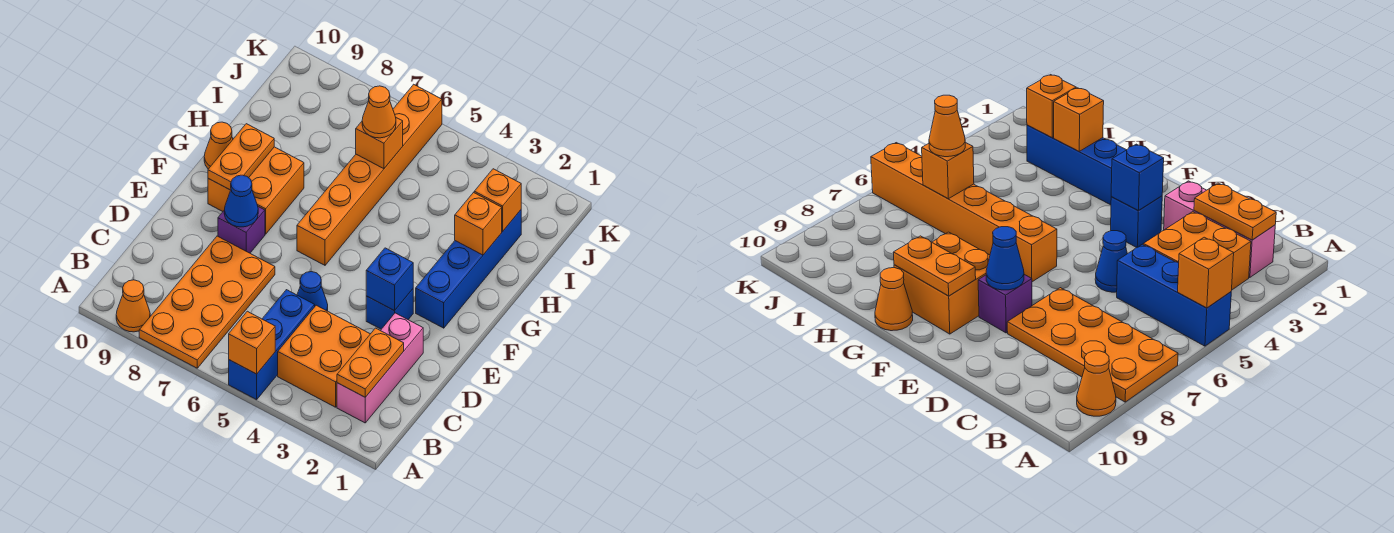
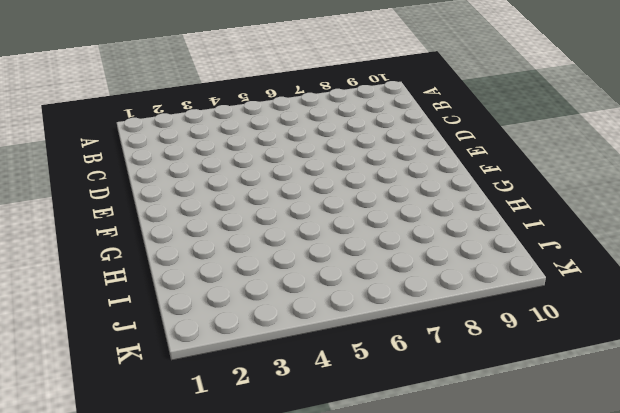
none -> blue 1x3 brick [229,290,315,400]
none -> orange 2x4 plate [139,236,275,368]
none -> orange 1x1 cone [116,280,150,332]

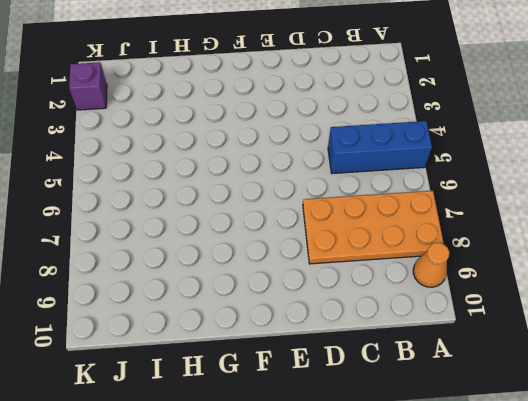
purple 1x1 brick [69,62,107,110] -> purple 1x1 brick moved to [218,207,265,253]
none -> pink 1x3 brick [337,313,423,423]
none -> orange 2x2 brick [278,305,370,407]
none -> blue 1x1 cone [297,272,328,311]

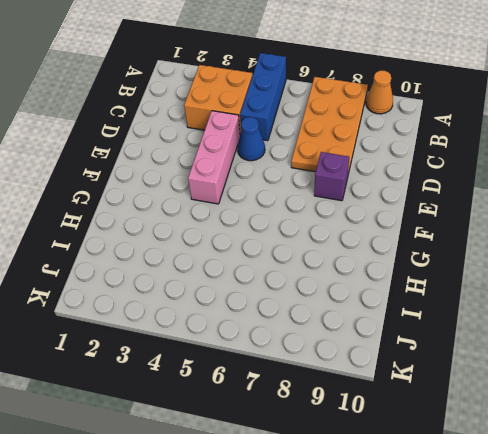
pink 1x3 brick [188,111,240,204] -> pink 1x3 brick moved to [337,313,423,423]
none -> blue 1x1 brick [366,289,413,329]
none -> blue 1x4 brick [416,210,521,328]
none -> orange 1x6 brick [297,84,442,265]

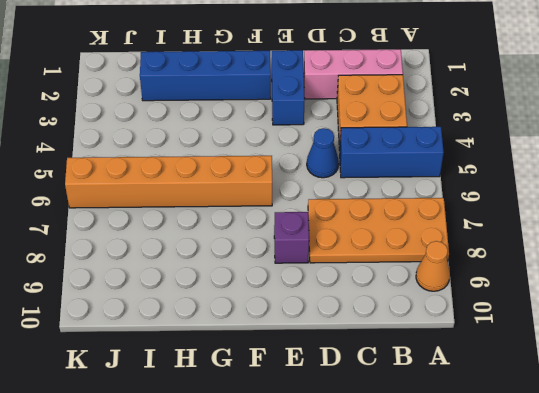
blue 1x2 brick [272,50,305,125] -> blue 1x1 brick [366,289,413,329]
none -> orange 2x2 brick [208,147,304,234]
none -> orange 1x1 cone [204,122,233,169]
none -> orange 1x1 brick [229,311,275,374]

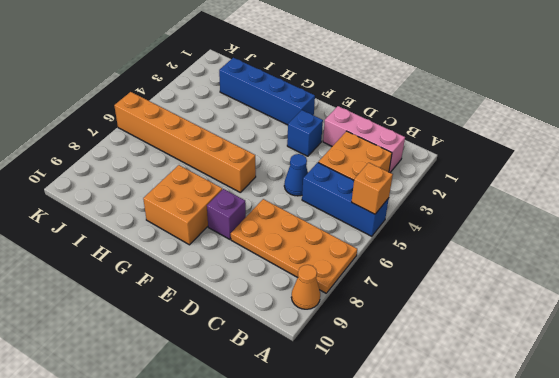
none -> orange 1x1 cone [204,122,233,169]
none -> orange 1x2 plate [337,328,404,397]
none -> blue 1x1 brick [366,248,413,311]

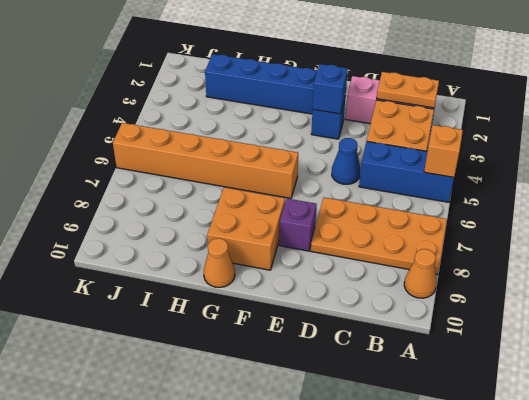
none -> blue 1x1 cone [224,175,258,227]
none -> orange 1x2 plate [208,124,274,190]
none -> orange 1x1 brick [455,193,502,255]

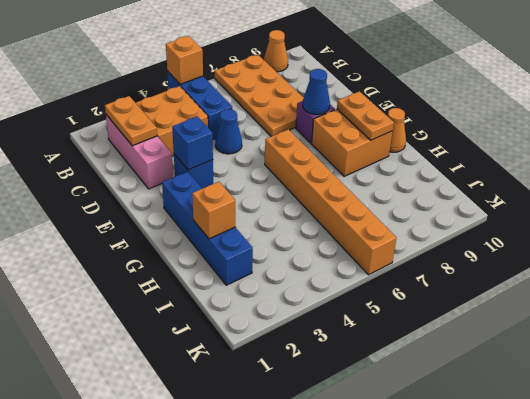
none -> orange 1x1 brick [474,169,521,231]
none -> orange 1x1 brick [356,118,403,169]
none -> orange 1x1 cone [362,86,396,138]

